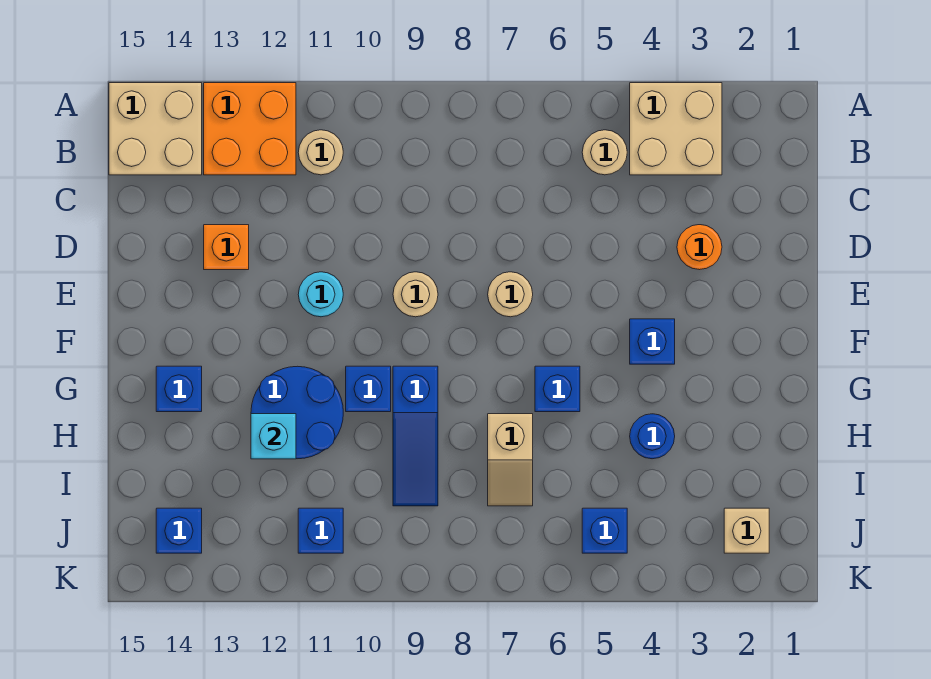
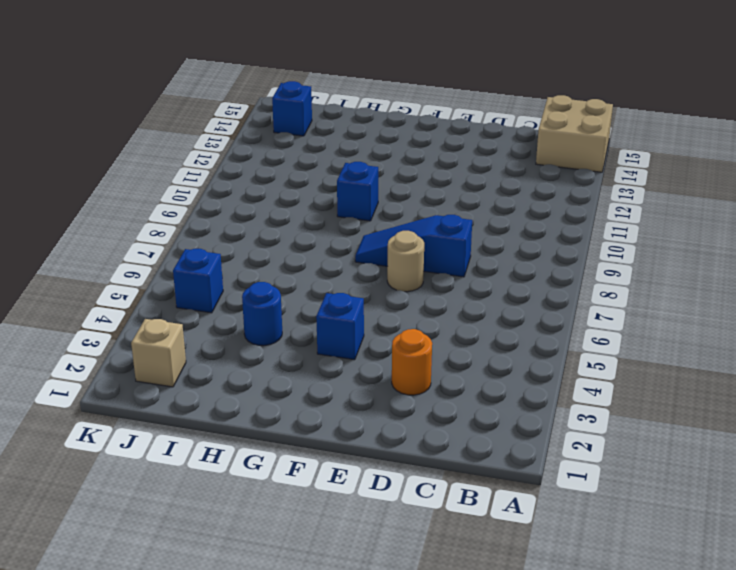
blue 1x3 slope [355,215,472,277] -> blue 1x3 slope moved to [393,366,438,506]
none -> tan 2x2 brick [630,83,722,175]
none -> orange 2x2 brick [204,83,296,175]
none -> tan 1x1 round brick [582,130,627,175]

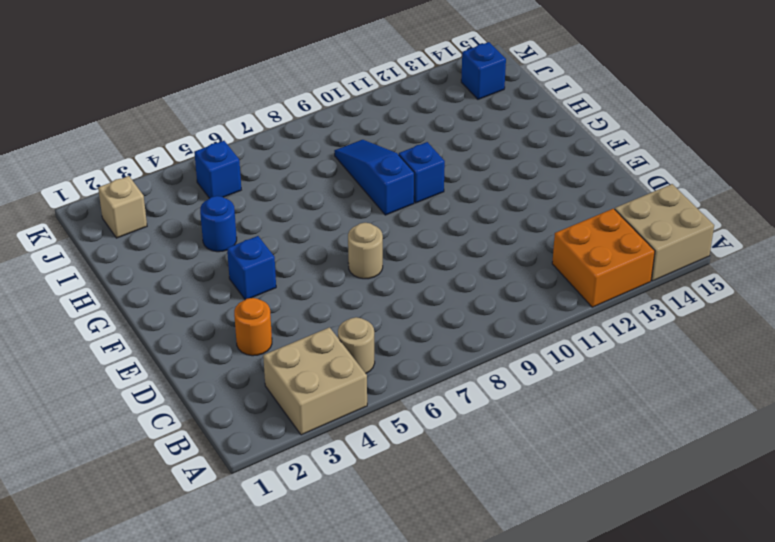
none -> tan 1x1 round brick [298,130,343,175]
none -> orange 1x1 brick [204,225,249,270]
none -> tan 1x1 round brick [393,272,438,317]

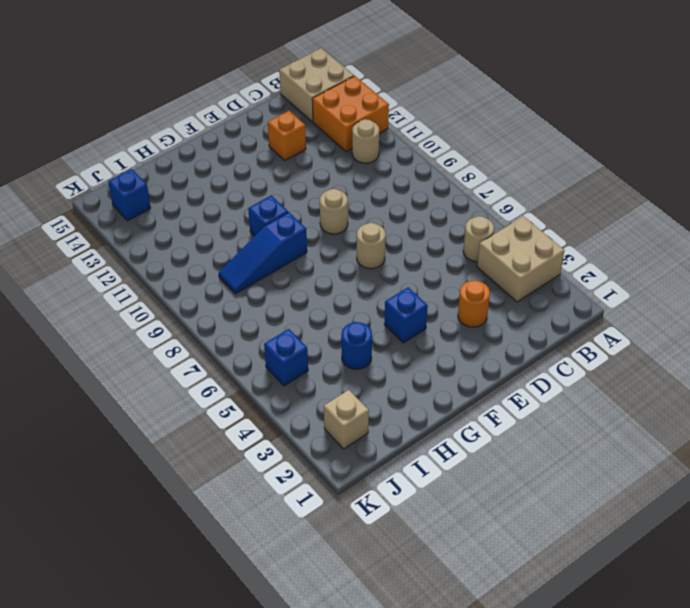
none -> cyan 1x1 round brick [298,272,343,317]
none -> blue 1x1 brick [535,366,580,412]
none -> blue 2x2 round brick [251,366,343,459]

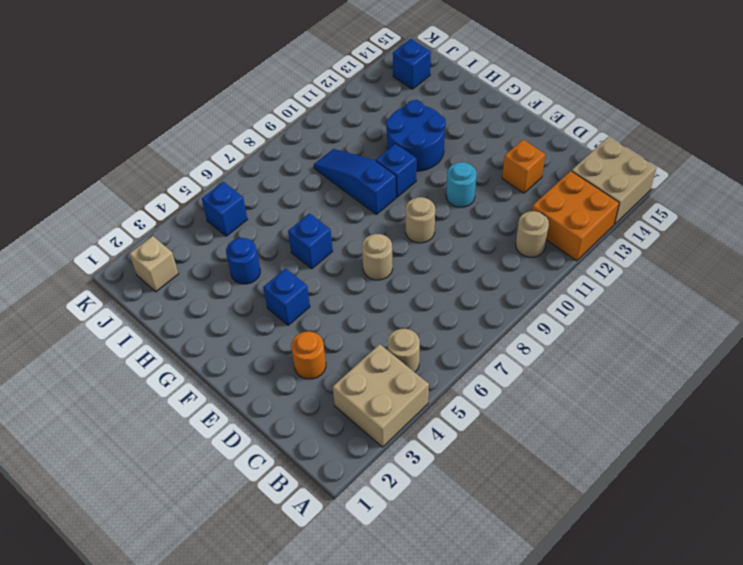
none -> blue 1x1 brick [156,366,202,412]
none -> tan 1x2 slope [488,414,533,506]
none -> blue 1x1 brick [298,508,343,553]

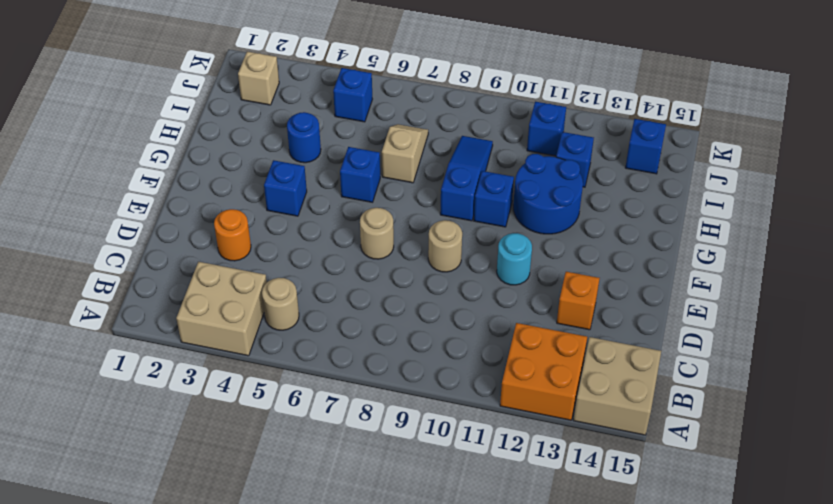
blue 1x1 brick [556,132,594,187] -> blue 1x1 brick moved to [156,366,202,412]
none -> tan 1x1 round brick [298,130,343,175]
none -> cyan 1x1 brick [251,414,296,459]

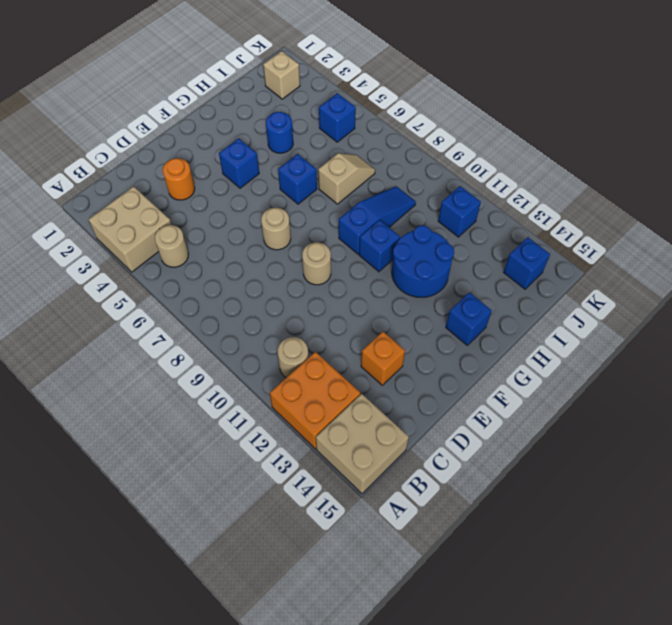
none -> cyan 1x1 round brick [298,272,343,317]
none -> cyan 1x1 brick [251,414,296,459]

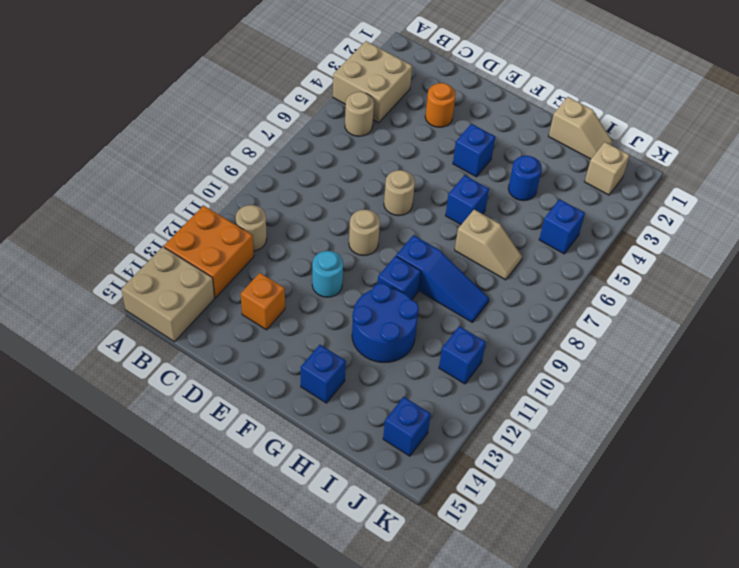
tan 1x2 slope [549,97,612,159] -> none
none -> cyan 1x1 brick [251,414,296,459]

